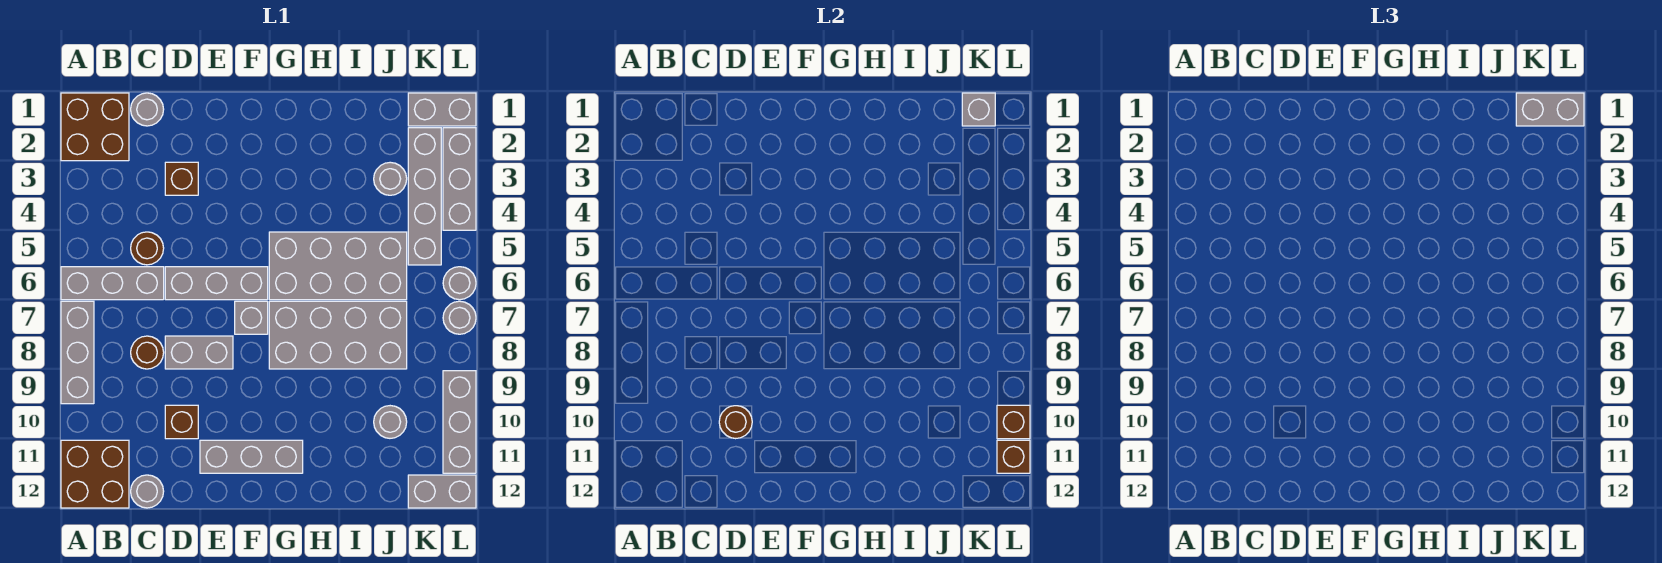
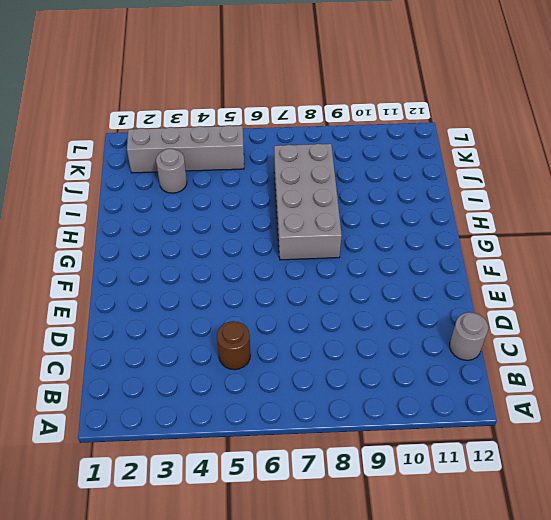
none -> brown 2x2 brick [61,93,129,161]
none -> grey 1x3 brick [61,267,164,300]
none -> grey 1x3 brick [61,301,94,404]
none -> brown 2x2 brick [61,440,129,508]

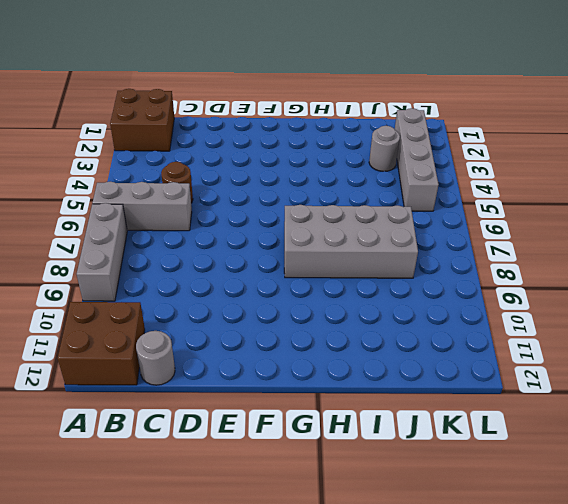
none -> grey 1x1 round brick [131,93,164,126]
none -> brown 1x1 round brick [131,336,164,369]
none -> brown 1x1 brick [165,162,198,195]
none -> grey 1x3 brick [165,267,268,300]

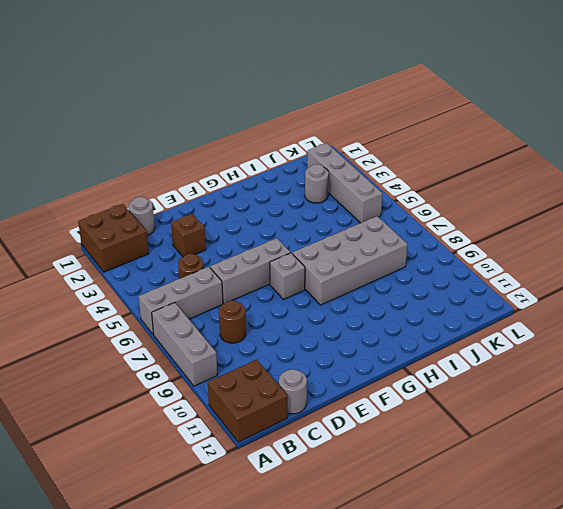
none -> grey 1x2 brick [165,336,233,369]
none -> brown 1x1 brick [165,405,198,439]
none -> grey 1x3 brick [200,440,303,473]
none -> grey 2x4 brick [269,232,407,300]

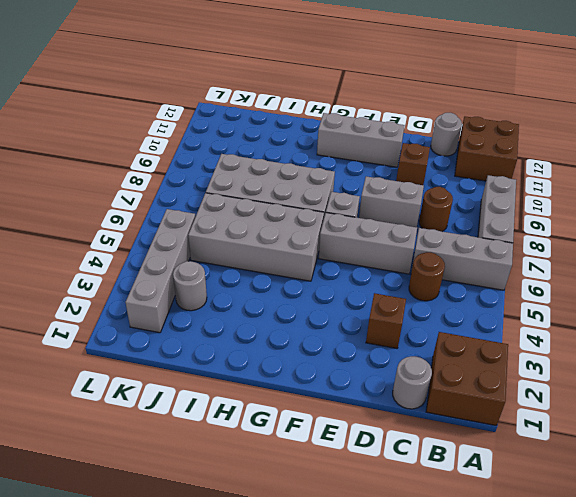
none -> grey 1x1 round brick [374,406,407,438]
none -> grey 1x2 brick [408,93,476,126]
none -> grey 1x2 brick [408,475,476,508]
none -> grey 1x3 brick [443,128,476,230]

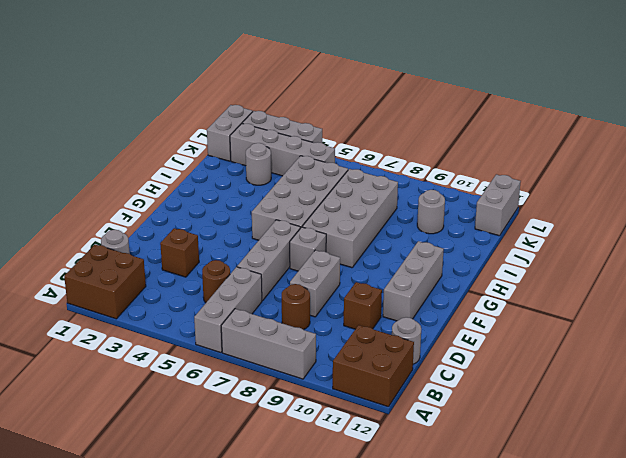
none -> grey 1x1 round brick [443,267,476,300]
none -> grey 1x1 round brick [443,301,476,334]
none -> grey 1x3 brick [443,371,476,473]
none -> brown 1x1 round brick [719,406,752,439]

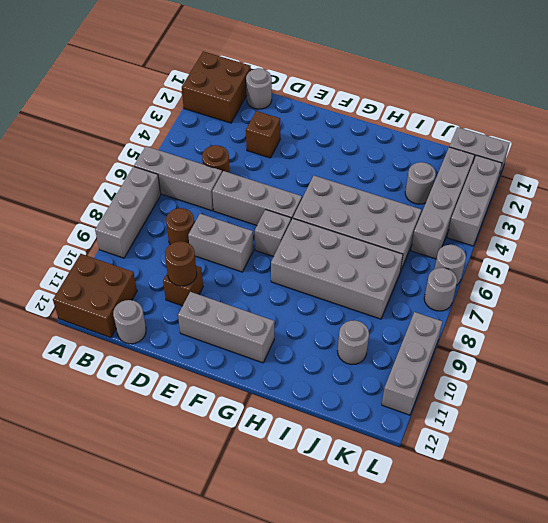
none -> grey 1x2 brick [408,475,476,508]
none -> grey 1x1 brick [962,93,995,126]
none -> brown 1x1 brick [997,405,1030,439]
none -> brown 1x1 brick [997,440,1030,473]

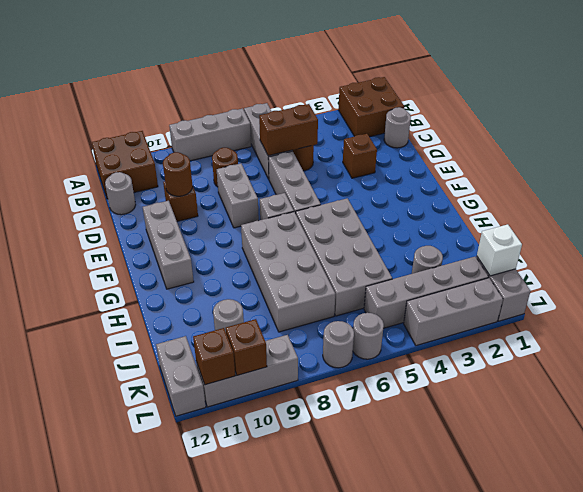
brown 1x2 brick [259,104,318,156] -> none
white 1x1 brick [477,224,522,276] -> grey 1x1 brick [962,93,995,126]
none -> grey 1x2 brick [1516,93,1584,126]

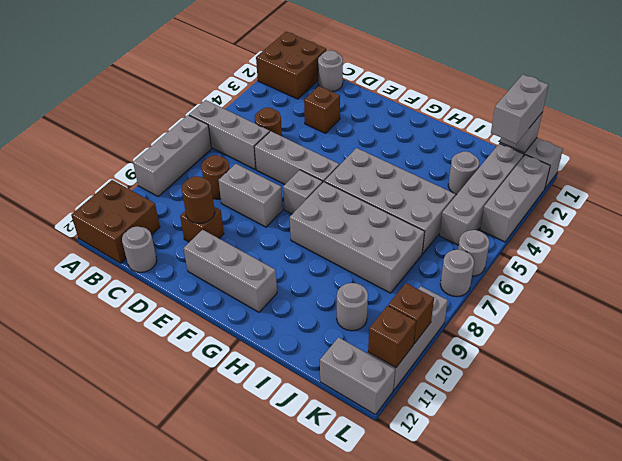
grey 1x2 brick [491,75,548,144] -> grey 1x2 brick turned to [1516,93,1584,126]

